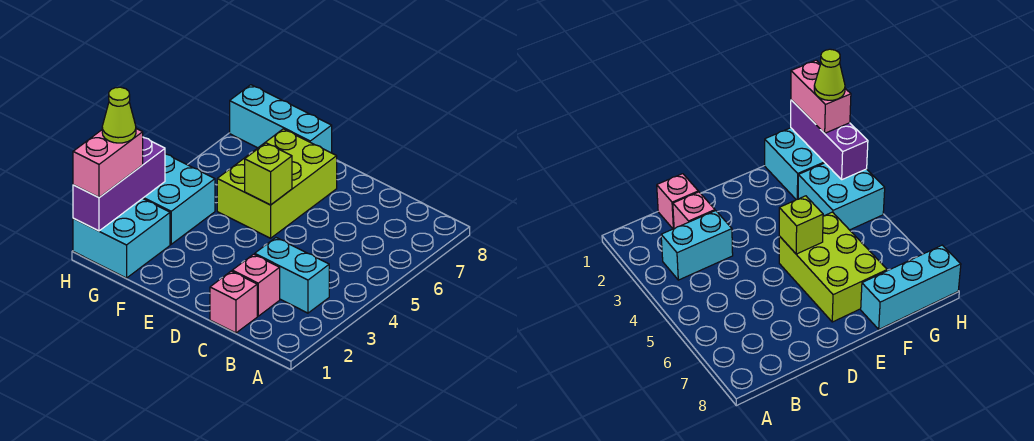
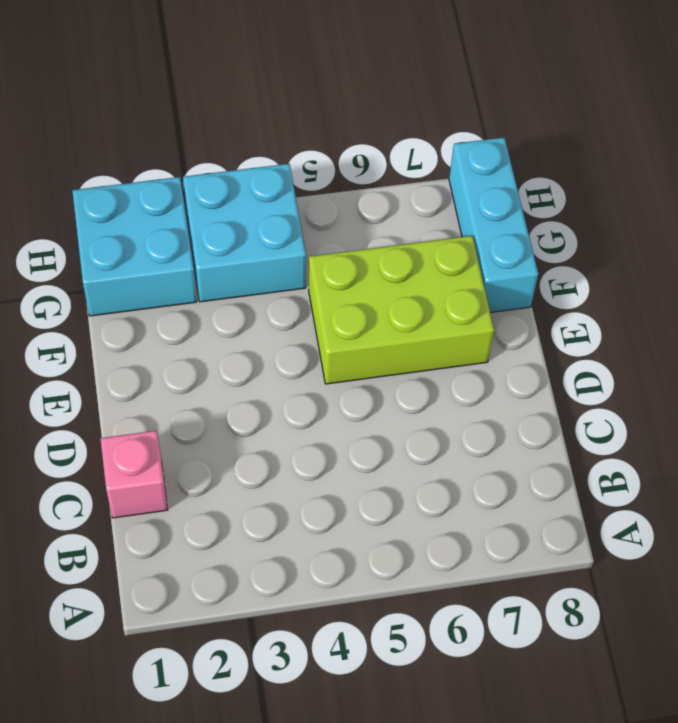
none -> cyan 1x2 brick [255,238,329,313]
none -> pink 1x1 brick [232,254,280,316]

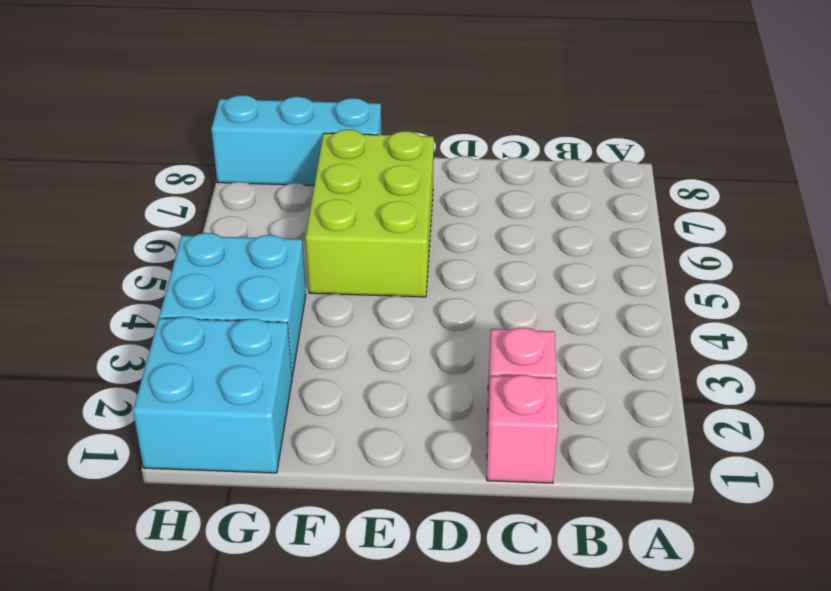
none -> cyan 1x2 brick [255,238,329,313]
none -> lime 1x1 brick [245,143,292,205]

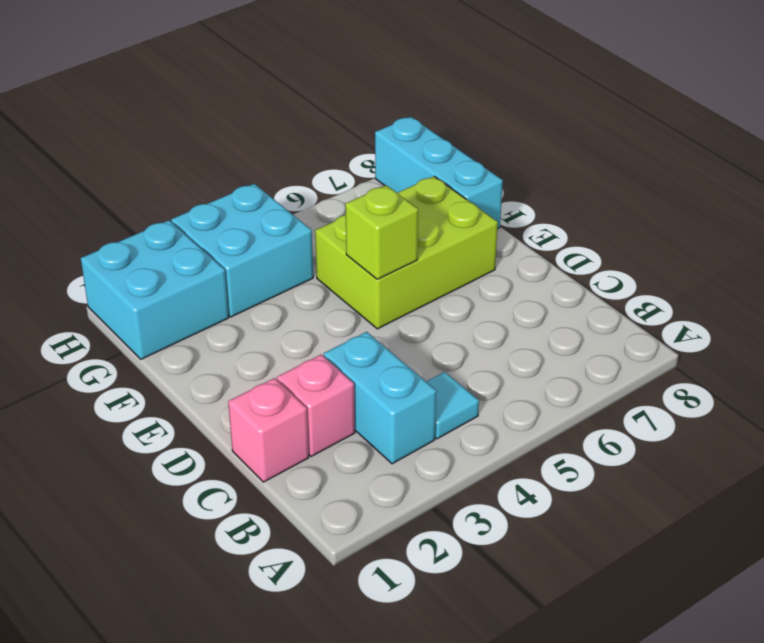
cyan 1x1 tile [426,372,479,439] -> none
none -> purple 1x3 brick [73,138,165,231]
none -> pink 1x2 brick [73,129,143,197]

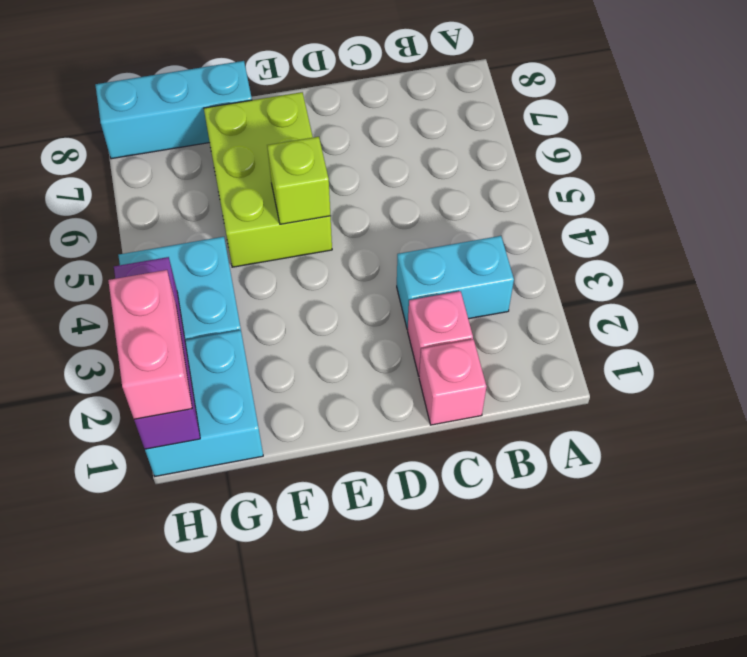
none -> lime 1x1 cone [102,87,136,143]

